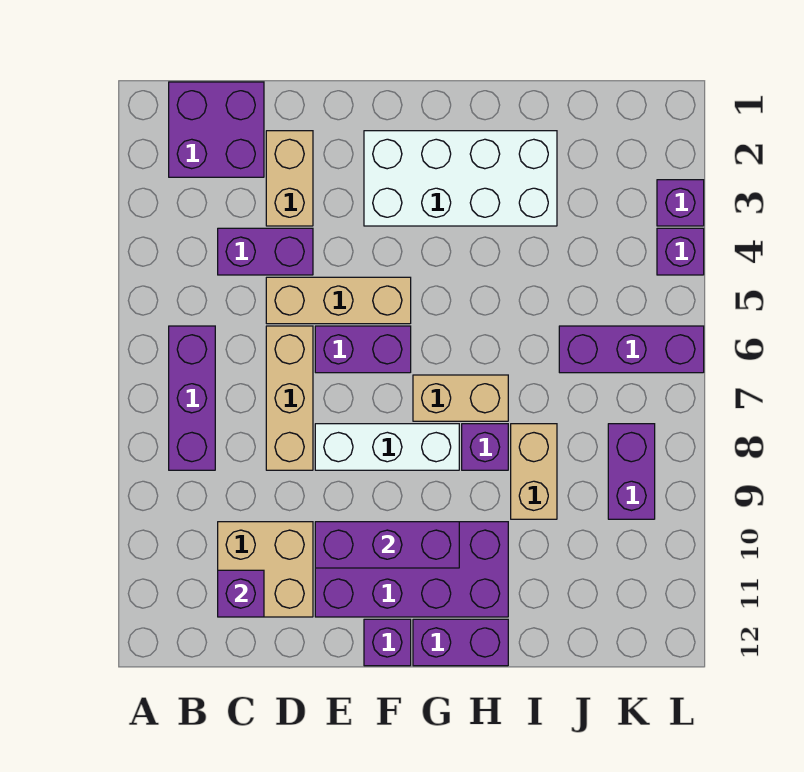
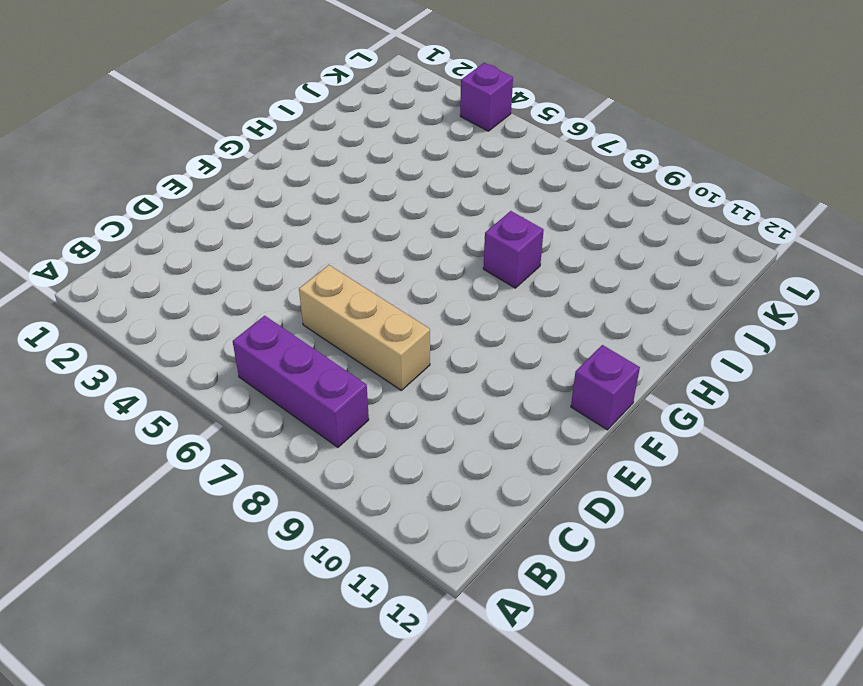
none -> purple 2x2 brick [169,82,264,177]
none -> purple 1x2 brick [218,228,313,275]
none -> tan 2x2 brick [218,522,313,617]

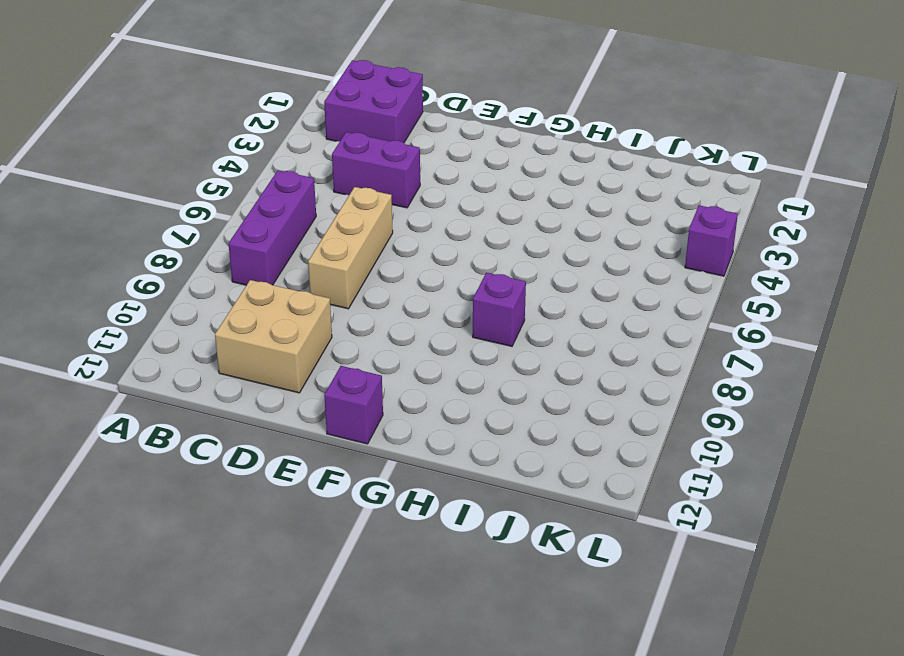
none -> tan 1x2 brick [266,131,313,226]
none -> tan 1x3 brick [266,277,411,324]
none -> purple 1x2 brick [315,326,411,373]

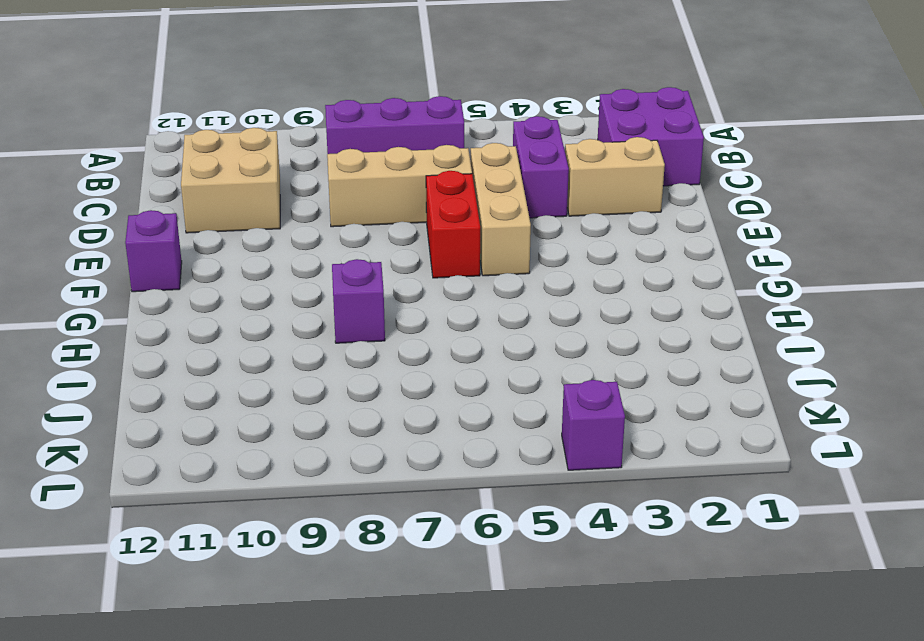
red 1x2 brick [426,171,480,278] -> purple 1x2 brick [315,326,411,373]
none -> white 1x3 brick [315,424,459,470]
none -> purple 2x4 brick [315,522,508,617]
none -> white 2x4 brick [364,131,557,226]

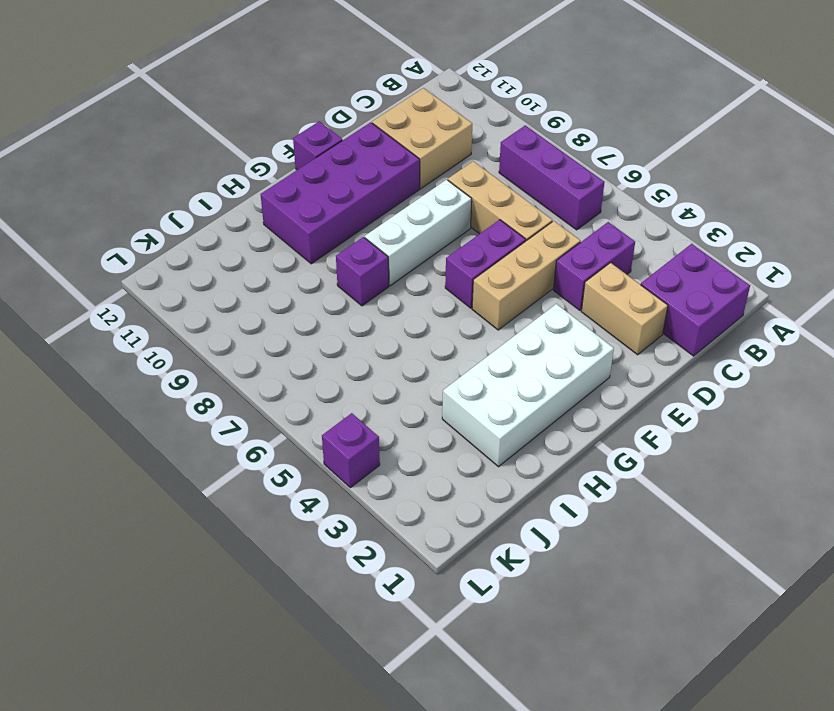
none -> tan 1x2 brick [413,375,508,421]
none -> purple 1x2 brick [413,619,508,666]
none -> tan 1x2 brick [511,424,557,519]

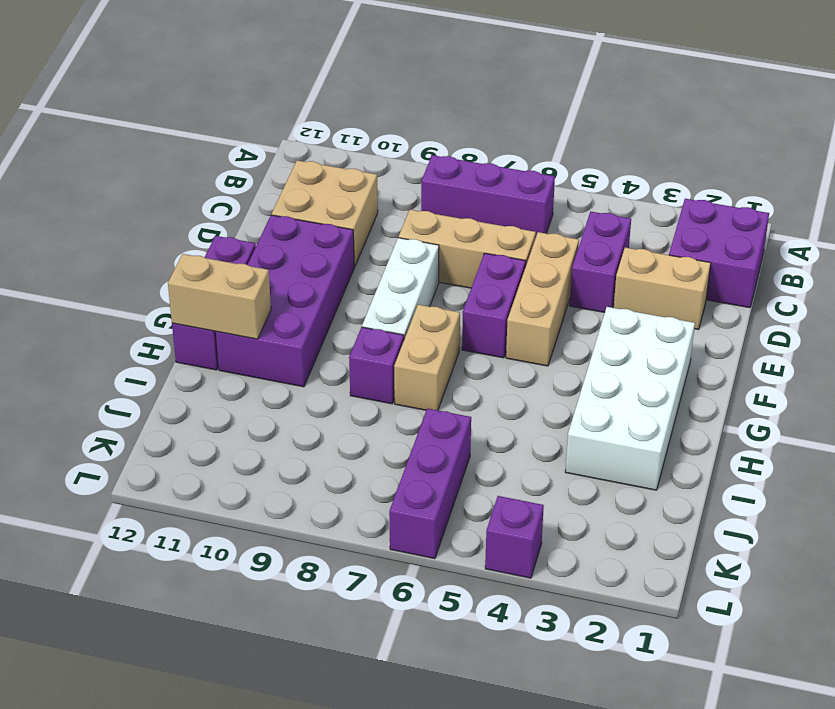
tan 1x2 brick [168,254,271,339] -> tan 1x2 brick moved to [511,424,557,519]
none -> purple 1x2 brick [608,424,655,519]
none -> purple 1x1 brick [657,180,704,226]
none -> purple 1x1 brick [218,570,264,617]

